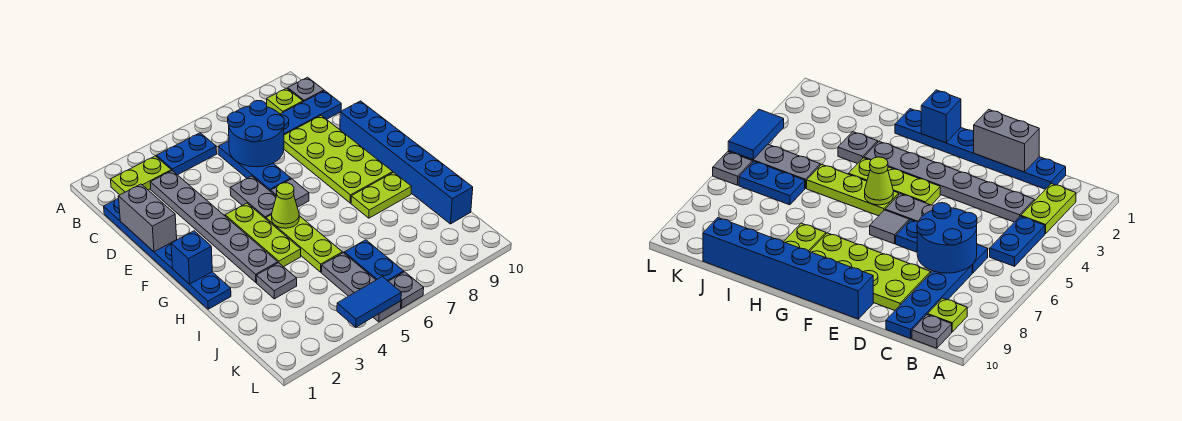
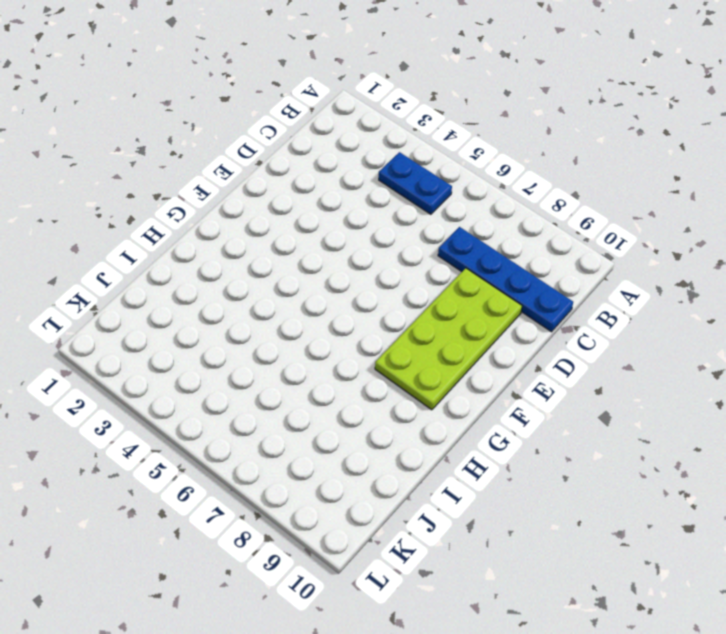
none -> lime 1x2 plate [111,156,171,195]
none -> lime 1x1 plate [267,88,303,114]
none -> grey 1x1 plate [287,77,324,102]

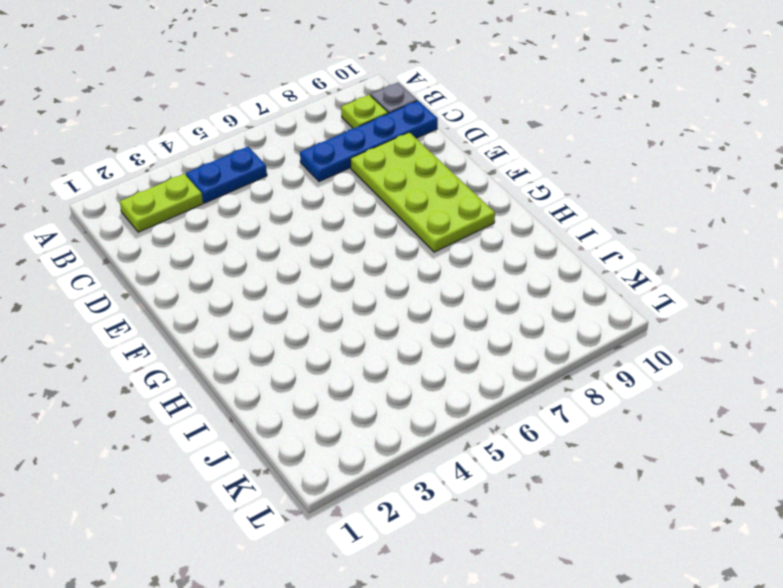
none -> blue 1x6 plate [104,198,231,309]
none -> grey 1x6 plate [150,171,278,282]
none -> blue 1x3 plate [218,141,291,192]

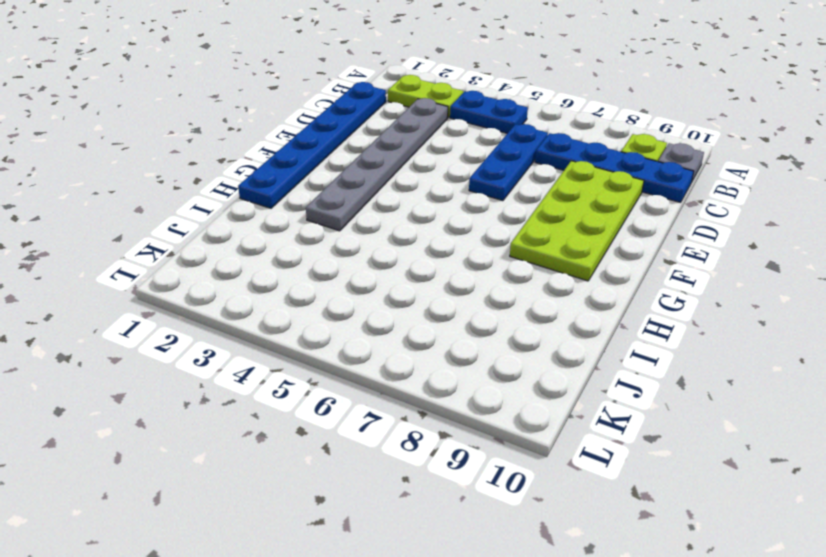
none -> grey 1x2 plate [230,176,276,219]
none -> blue 1x6 brick [340,101,473,224]
none -> lime 1x3 plate [225,203,301,267]

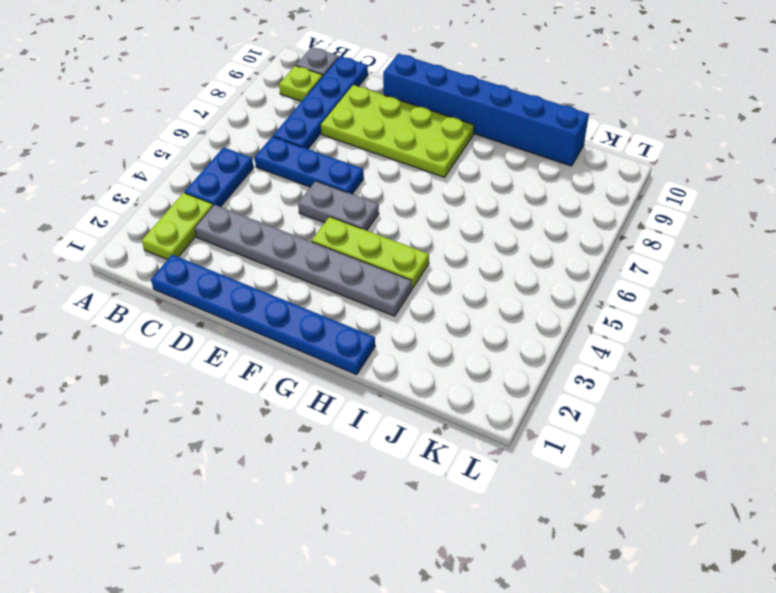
none -> grey 1x1 tile [271,179,309,207]
none -> lime 1x3 plate [266,215,342,272]
none -> lime 1x2 plate [351,172,411,218]

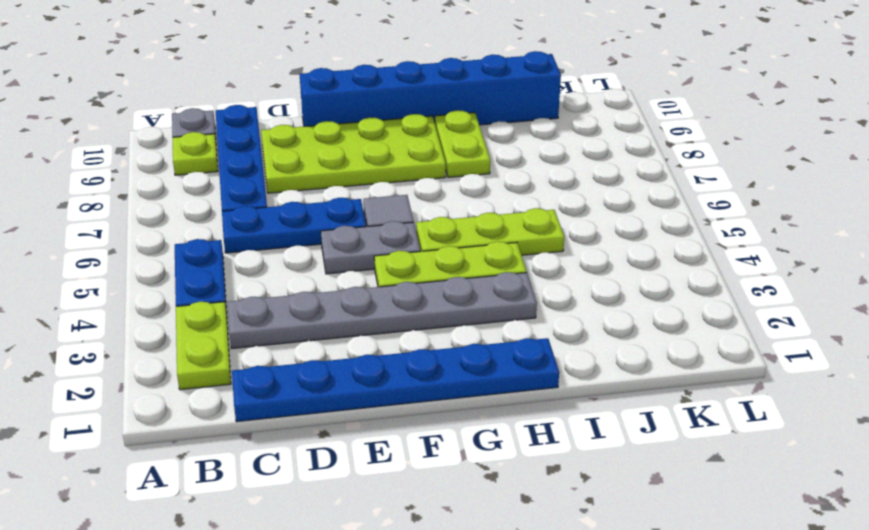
none -> grey 1x1 plate [256,263,297,299]
none -> grey 1x3 plate [322,253,401,322]
none -> blue 1x2 plate [344,240,404,281]

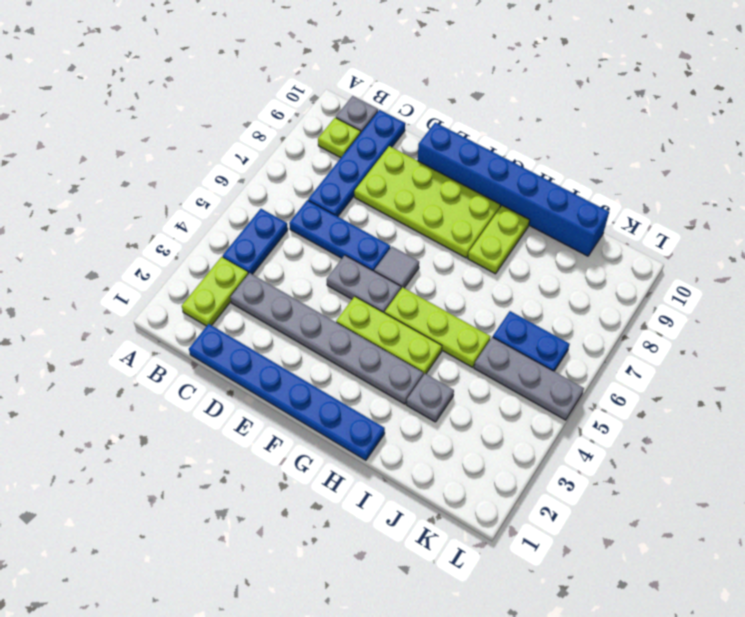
none -> grey 1x1 plate [389,272,424,308]
none -> blue 2x2 round brick [228,101,284,167]
none -> grey 1x2 brick [118,184,177,252]

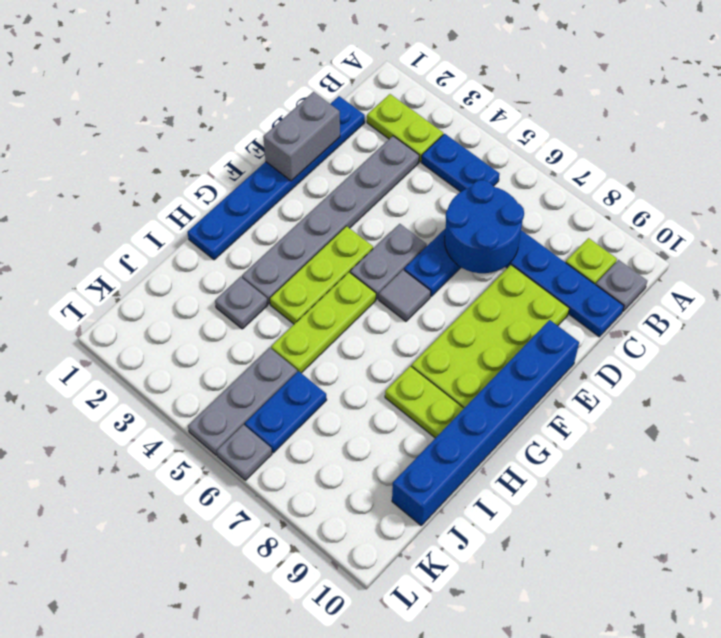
none -> blue 1x1 brick [171,231,212,284]
none -> lime 1x1 cone [272,183,299,228]
none -> blue 1x2 tile [337,277,401,327]

